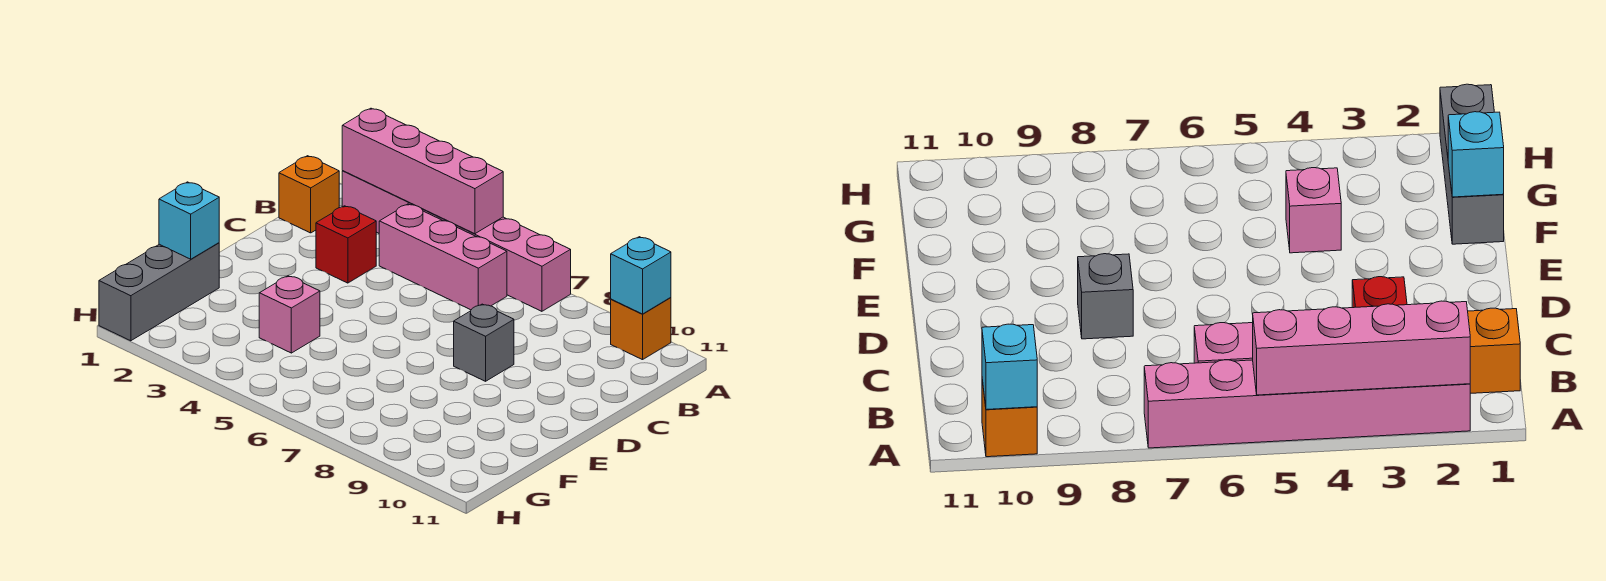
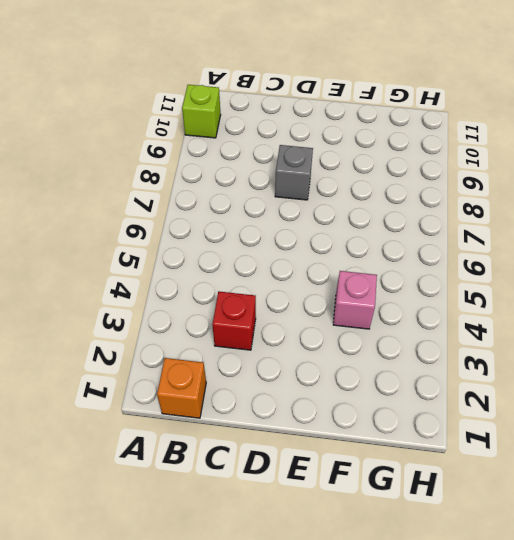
lime 1x1 brick [182,85,221,138] -> orange 1x1 brick [611,297,671,360]
none -> pink 1x6 brick [342,171,571,311]
none -> pink 1x3 brick [379,204,507,310]

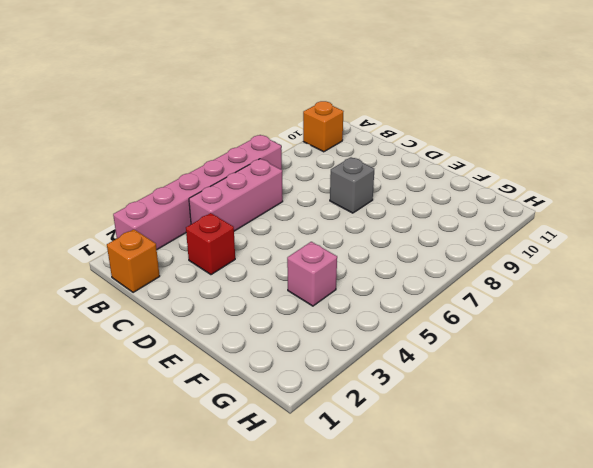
none -> grey 1x3 brick [99,243,219,341]
none -> pink 1x4 brick [342,108,503,234]

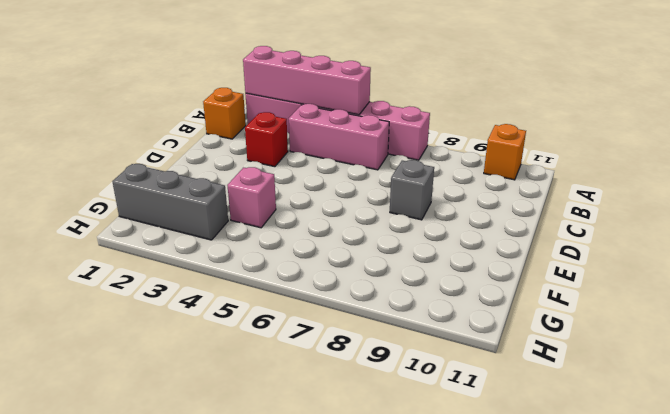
grey 1x3 brick [113,164,228,240] -> grey 1x3 brick turned to [99,243,219,341]
none -> cyan 1x1 brick [611,237,671,314]
none -> cyan 1x1 brick [159,182,219,259]

